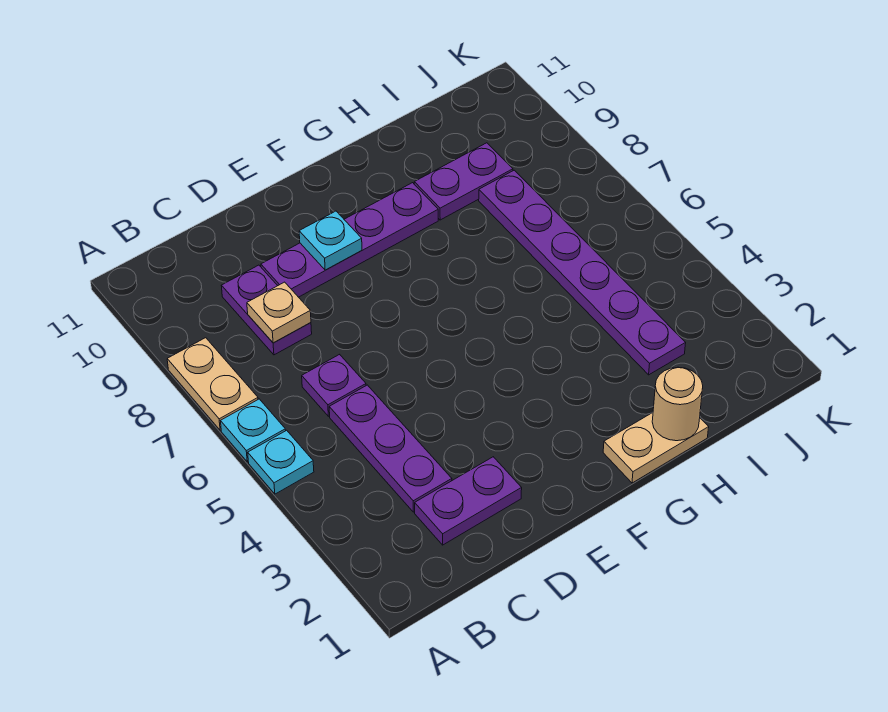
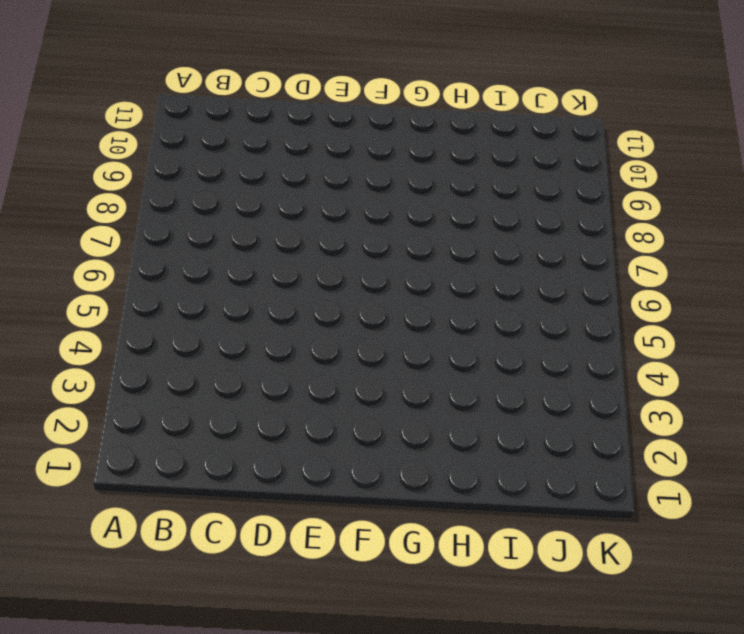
none -> cyan 1x1 plate [248,430,314,494]
none -> cyan 1x1 plate [221,399,286,462]
none -> tan 1x2 plate [167,338,258,430]

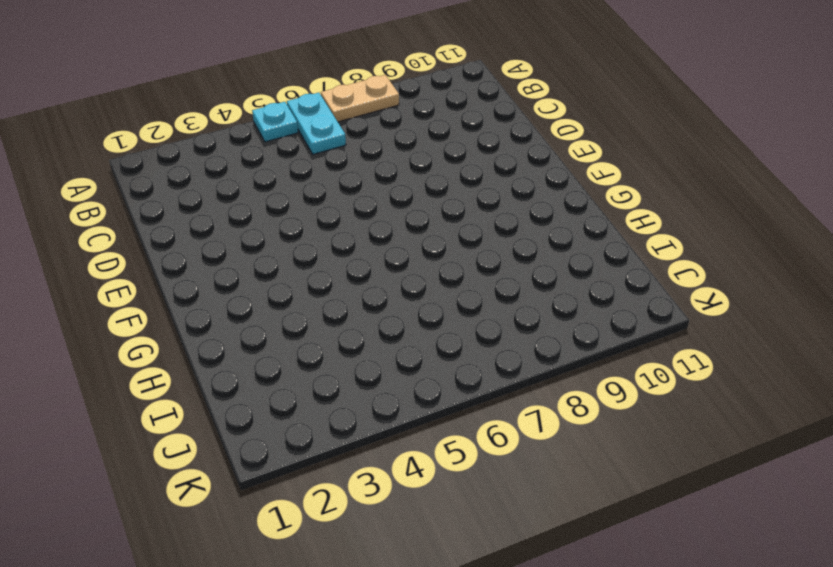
cyan 1x2 plate [287,93,346,154] -> cyan 1x1 plate [221,399,286,462]
none -> purple 1x2 plate [415,457,522,545]
none -> purple 1x3 plate [329,385,452,512]
none -> purple 1x1 plate [302,354,366,416]

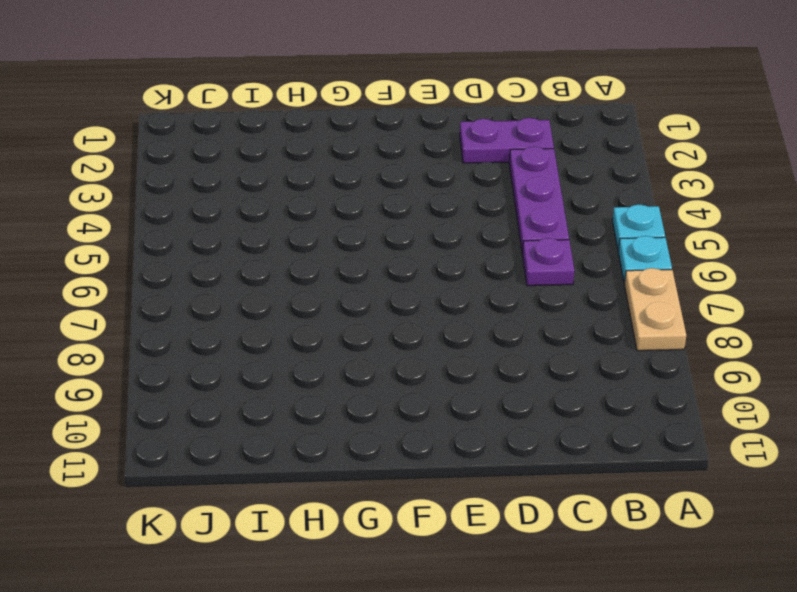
none -> purple 1x2 plate [221,265,312,355]
none -> purple 1x4 plate [261,183,438,297]
none -> tan 1x2 plate [603,412,709,483]

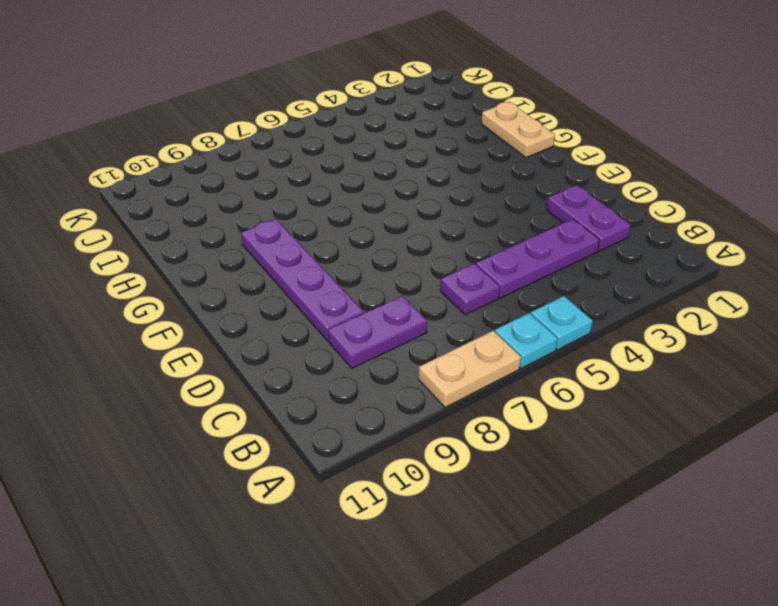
none -> purple 1x2 plate [414,143,513,220]
none -> purple 1x6 plate [479,170,686,375]
none -> tan 1x1 plate [247,282,311,343]

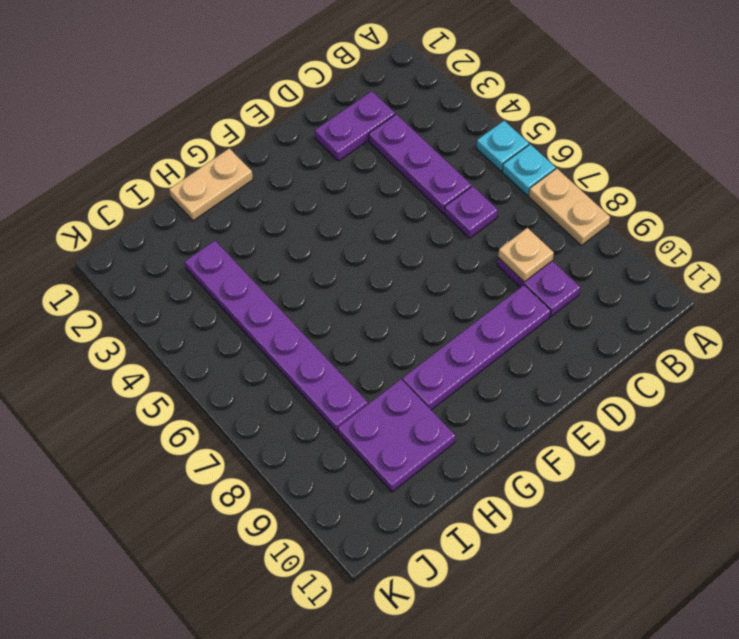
purple 2x2 plate [338,379,455,492] -> purple 1x2 plate [414,143,513,220]
none -> cyan 1x1 plate [299,211,362,270]
none -> tan 1x1 round brick [652,367,703,441]

